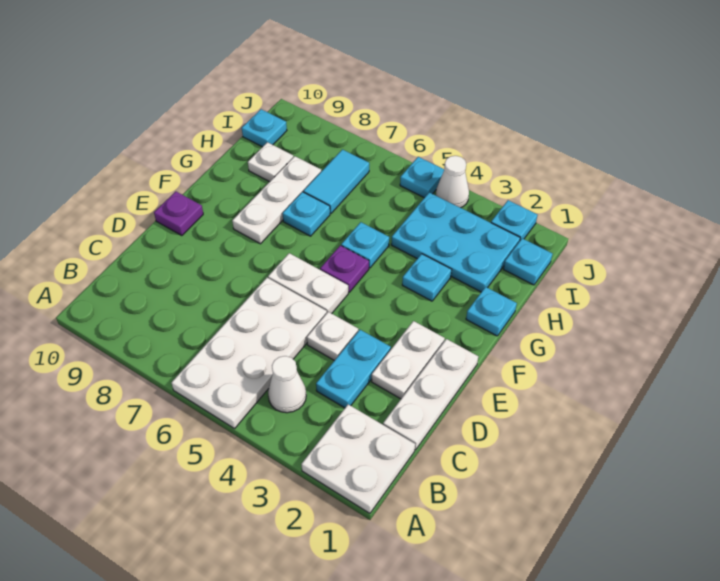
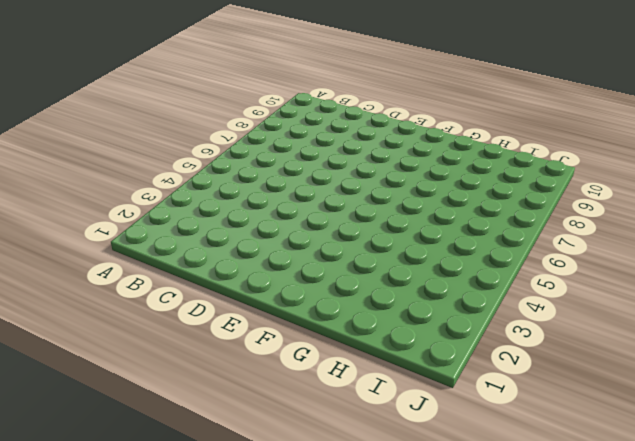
none -> white 2x2 plate [301,404,415,513]
none -> white 2x4 plate [171,278,327,429]
none -> white 1x1 cone [268,356,306,413]

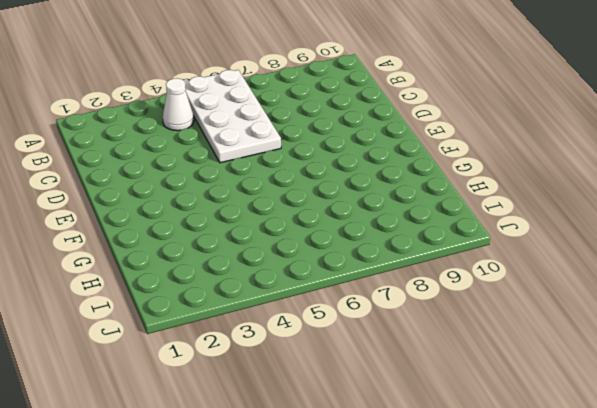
none -> white 2x2 plate [301,404,415,513]
none -> white 1x3 plate [383,339,478,450]
none -> cyan 1x2 plate [316,330,391,408]

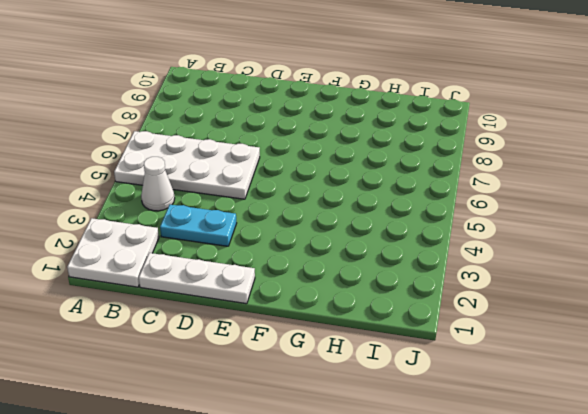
none -> white 1x2 plate [372,321,445,399]
none -> white 1x1 plate [307,312,358,360]
none -> white 1x2 plate [268,253,348,313]

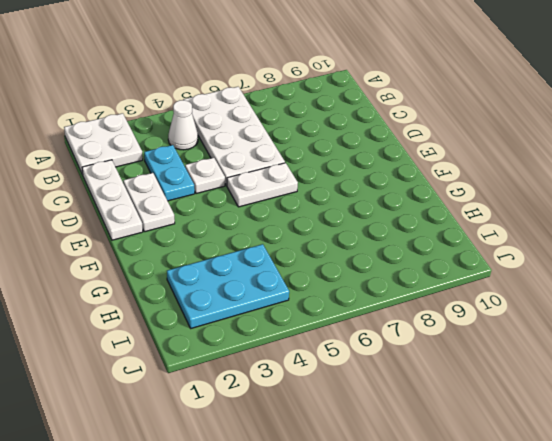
none -> purple 1x1 plate [154,191,203,236]
none -> purple 1x1 plate [320,245,369,292]
none -> white 1x3 plate [232,156,321,244]

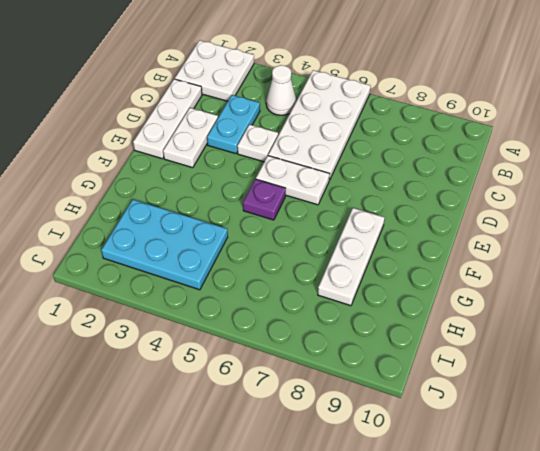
none -> purple 1x1 plate [154,191,203,236]
none -> cyan 1x1 plate [466,287,517,336]
none -> cyan 1x1 plate [402,254,452,301]

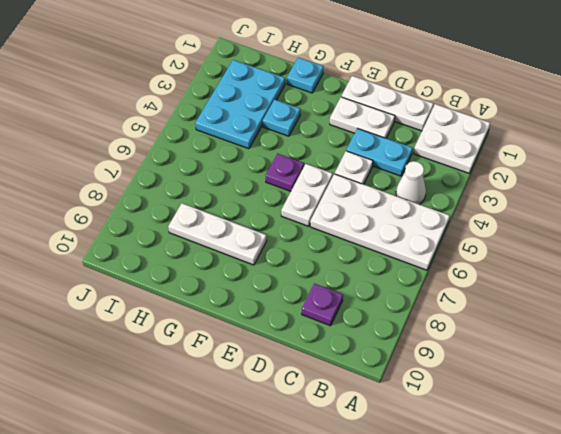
purple 1x1 plate [302,284,343,326] -> purple 1x1 plate moved to [154,191,203,236]
none -> cyan 1x1 plate [341,222,389,268]
none -> cyan 1x1 plate [283,192,330,236]
none -> cyan 1x2 tile [303,149,369,214]

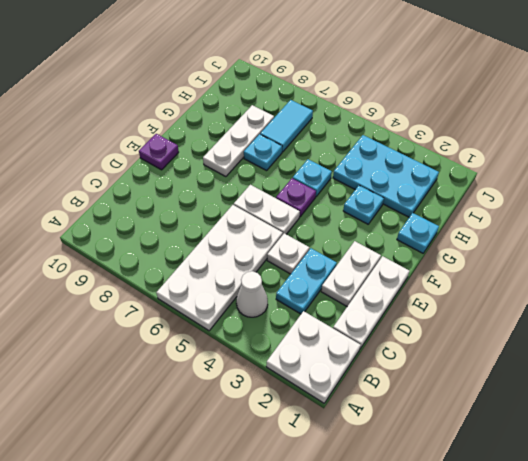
none -> white 1x1 plate [248,142,293,182]
none -> cyan 1x1 plate [503,239,552,285]
none -> cyan 1x1 plate [242,109,287,147]

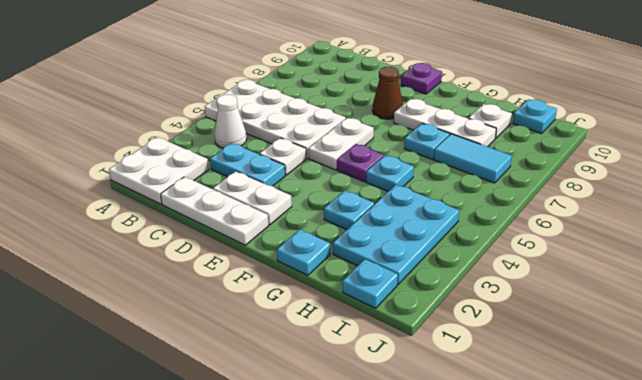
brown 1x1 cone [372,67,403,119] -> none
none -> cyan 1x1 plate [491,200,537,240]
none -> white 1x1 cone [436,156,469,208]
none -> cyan 1x1 plate [400,157,444,198]

